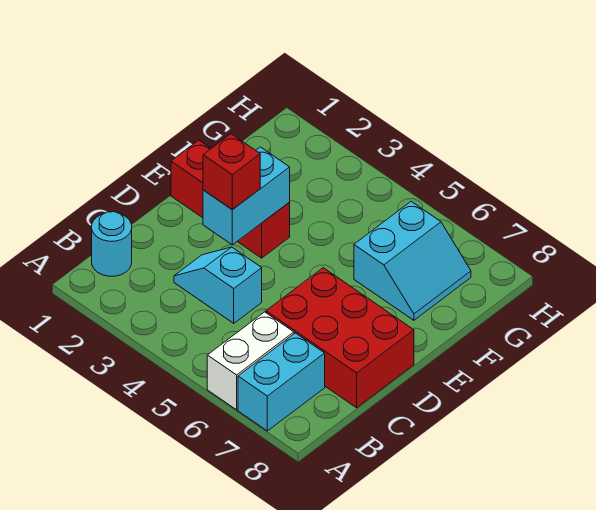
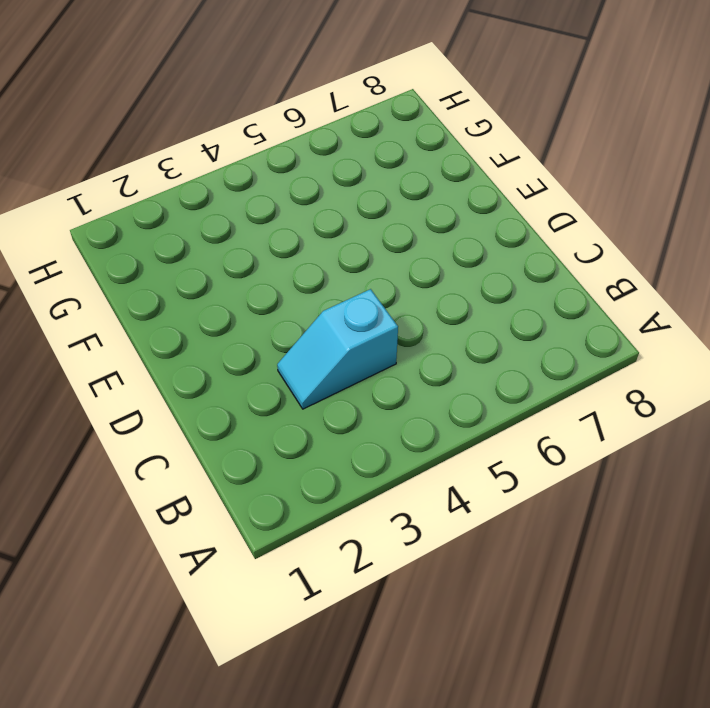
none -> white 1x2 brick [207,312,294,410]
none -> cyan 1x2 brick [238,333,325,431]

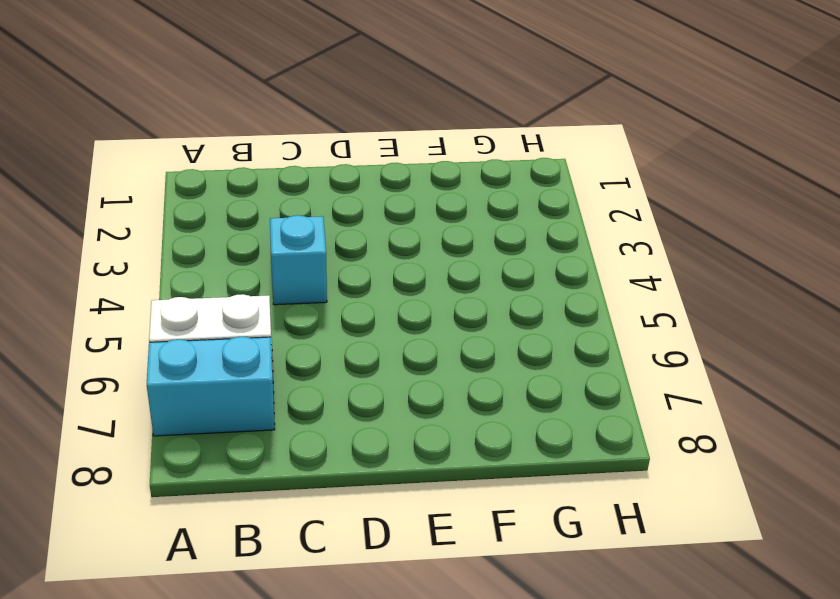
none -> cyan 1x1 round brick [92,212,132,276]
none -> red 2x3 brick [266,268,414,408]

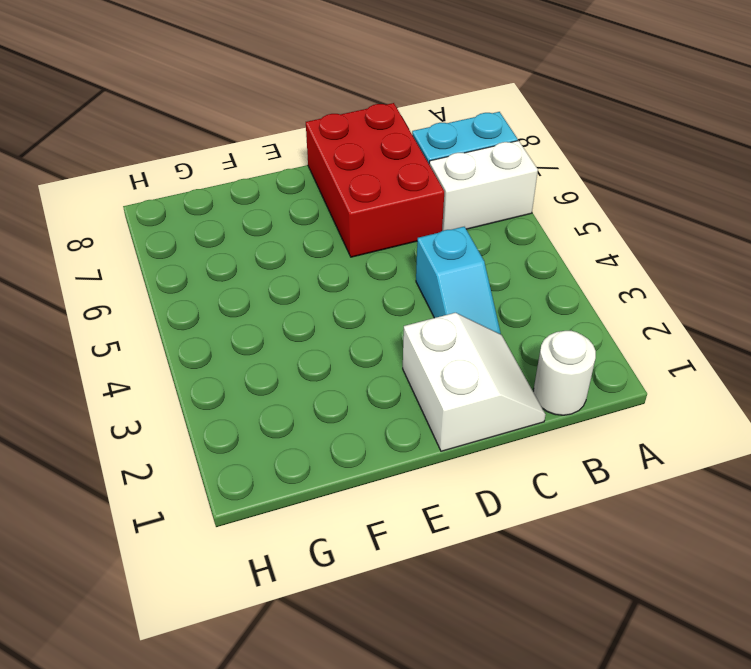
white 1x1 round brick [534,331,596,415] -> cyan 1x1 round brick [92,212,132,276]
white 2x2 slope [403,313,546,451] -> none
none -> red 1x3 brick [171,140,290,258]
none -> cyan 2x2 slope [354,202,471,320]

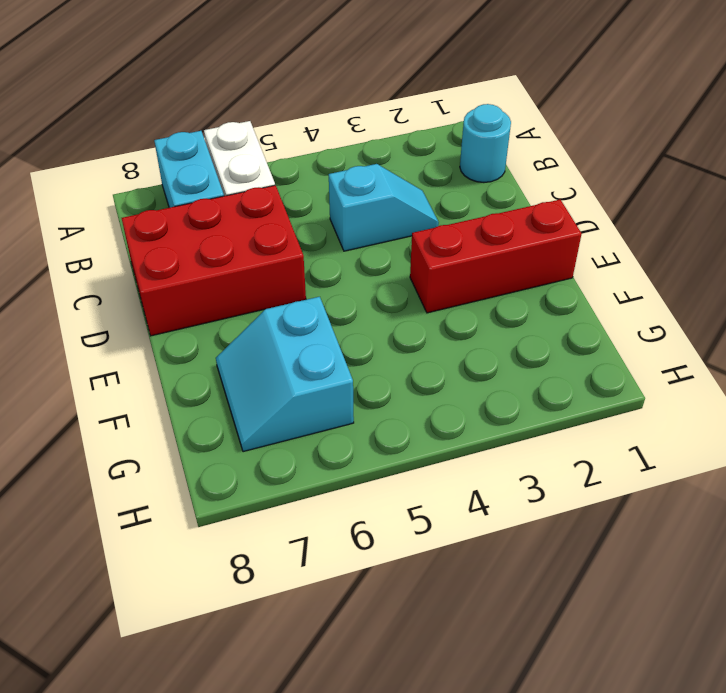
none -> cyan 1x2 brick [203,147,290,245]
none -> red 1x1 brick [203,134,260,210]

